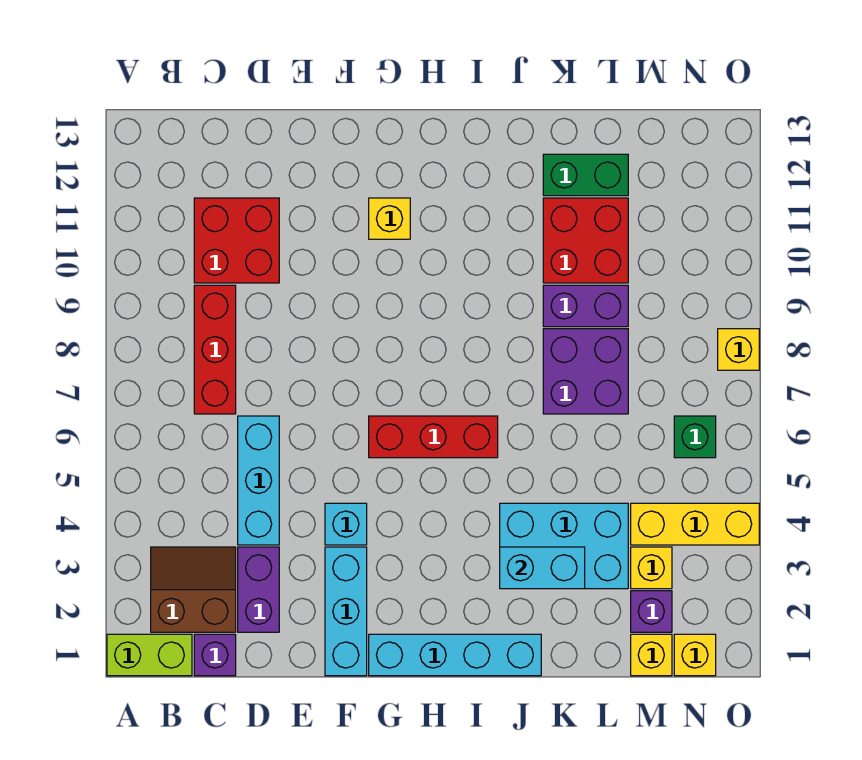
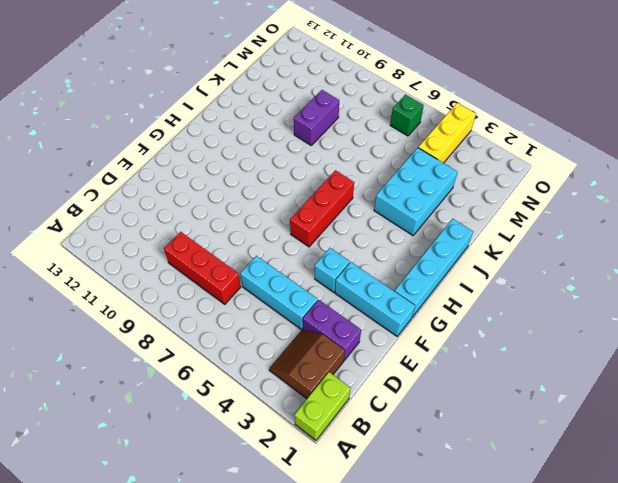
none -> purple 1x1 brick [194,634,236,676]
none -> red 2x2 brick [194,198,279,283]
none -> yellow 1x1 brick [369,198,410,239]

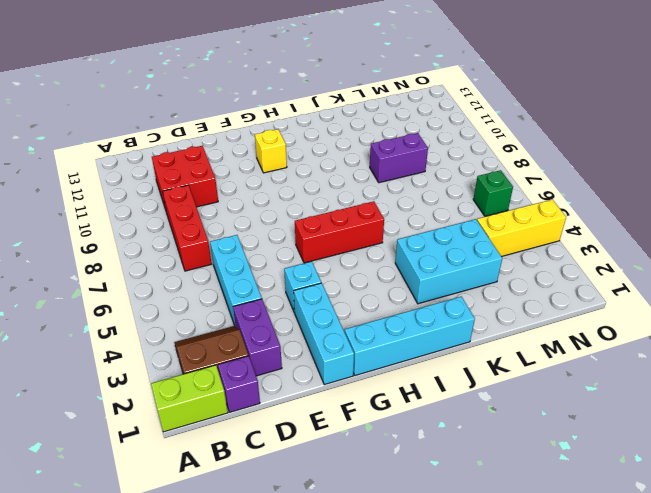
none -> purple 2x2 brick [543,329,628,414]
none -> red 2x2 brick [543,198,628,283]
none -> green 1x2 brick [543,154,628,196]

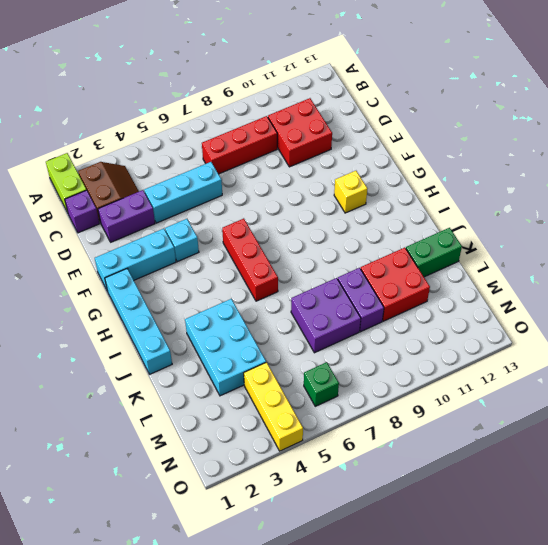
green 1x2 brick [406,228,462,277] -> green 1x2 brick turned to [543,154,628,196]
none -> yellow 1x1 brick [631,634,672,676]
none -> purple 1x1 brick [631,591,672,632]
none -> yellow 1x1 brick [631,547,672,589]

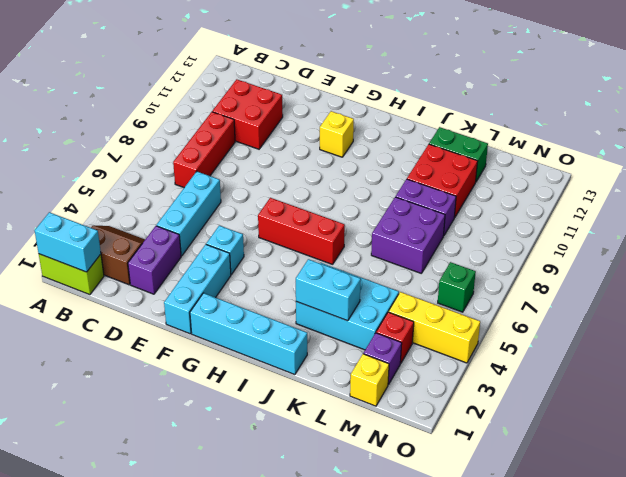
cyan 1x2 brick [35,212,101,272] -> none
red 1x1 brick [376,312,414,363] -> yellow 1x1 brick [631,547,672,589]
none -> purple 1x1 brick [194,634,236,676]
none -> yellow 1x1 brick [674,634,716,676]
none -> yellow 1x1 brick [718,329,759,370]

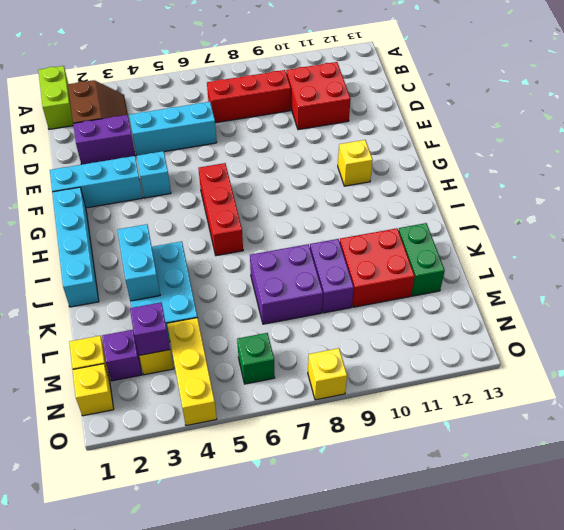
purple 1x1 brick [130,303,170,355] -> purple 1x1 brick moved to [194,634,236,676]

